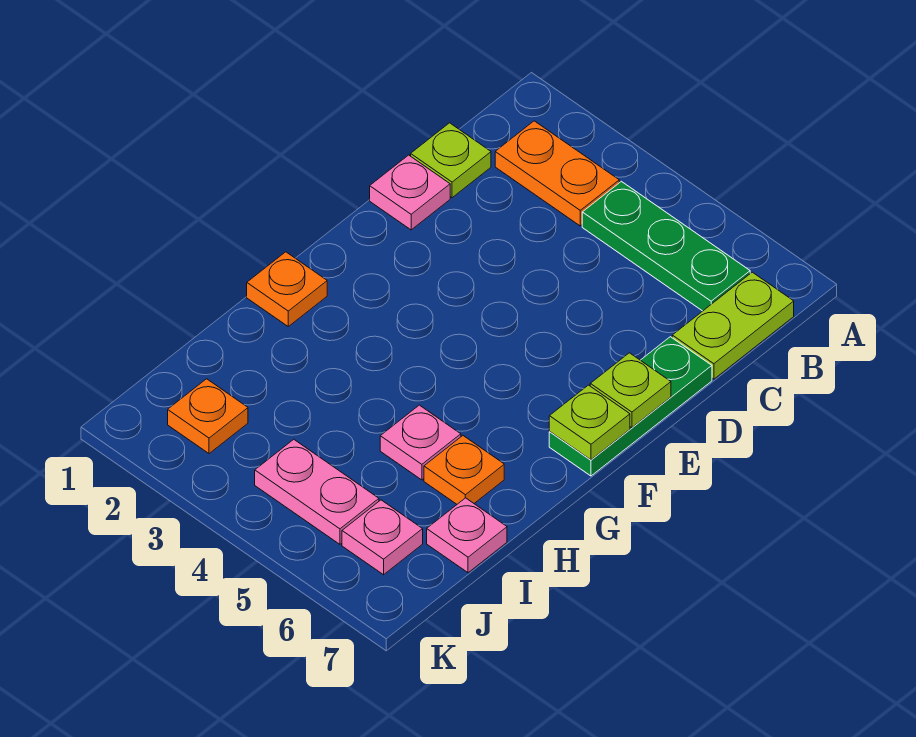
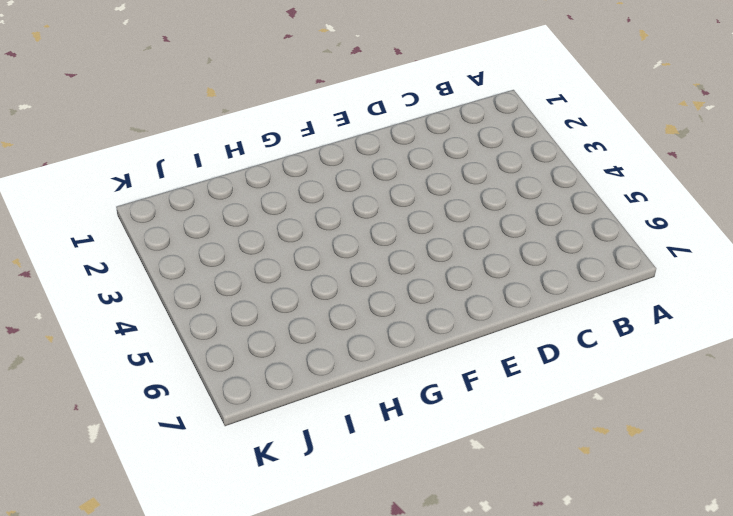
none -> orange 1x2 plate [495,121,619,226]
none -> green 1x3 plate [582,181,750,311]
none -> lime 1x2 plate [672,272,794,379]

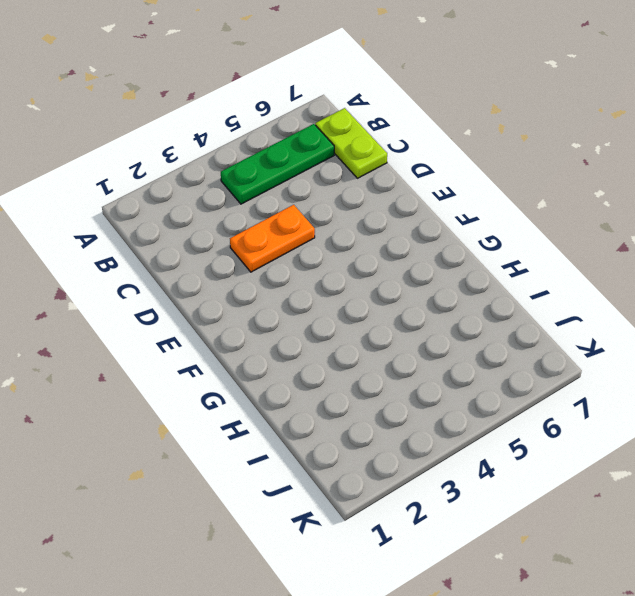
orange 1x2 plate [230,205,315,272] -> orange 1x2 plate moved to [495,121,619,226]
none -> lime 1x1 plate [411,123,491,198]
none -> pink 1x1 plate [370,155,450,230]
none -> green 1x3 plate [549,337,712,476]

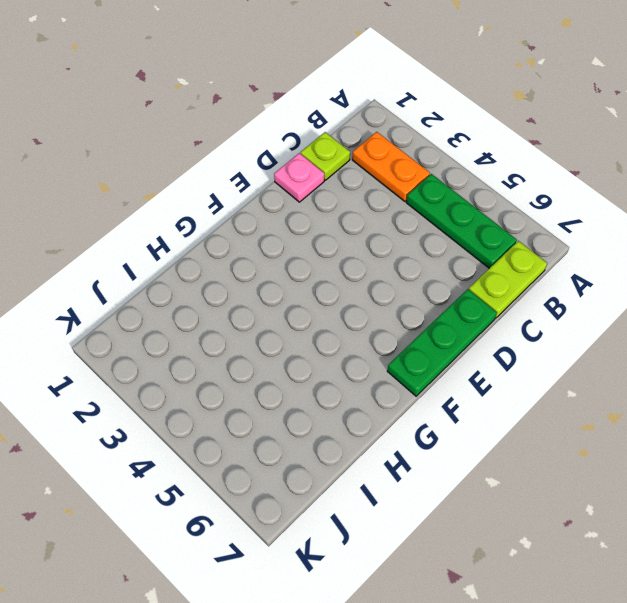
none -> orange 1x1 plate [247,252,327,326]
none -> pink 1x1 plate [380,405,461,480]
none -> orange 1x1 plate [424,436,504,504]

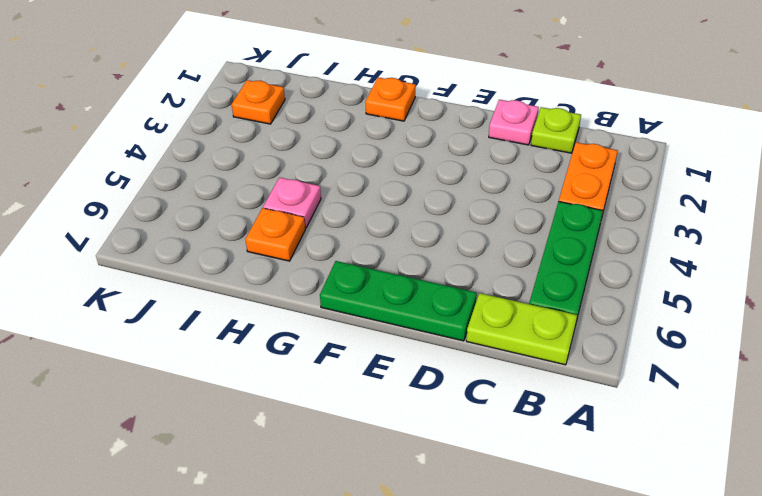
none -> pink 1x1 plate [427,498,507,573]
none -> pink 1x2 plate [255,439,379,544]
none -> pink 1x1 plate [342,500,423,575]

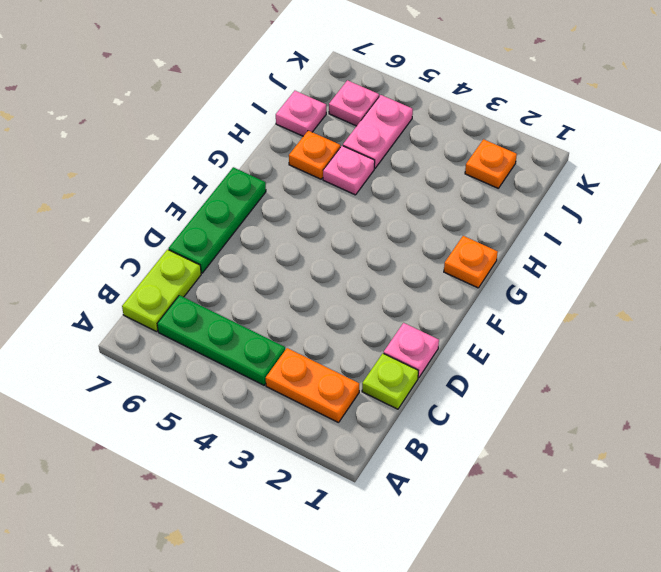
pink 1x2 plate [343,95,413,168] -> pink 1x2 plate turned to [255,439,379,544]
none -> lime 1x1 plate [590,353,671,428]
none -> lime 1x1 plate [549,385,630,460]

